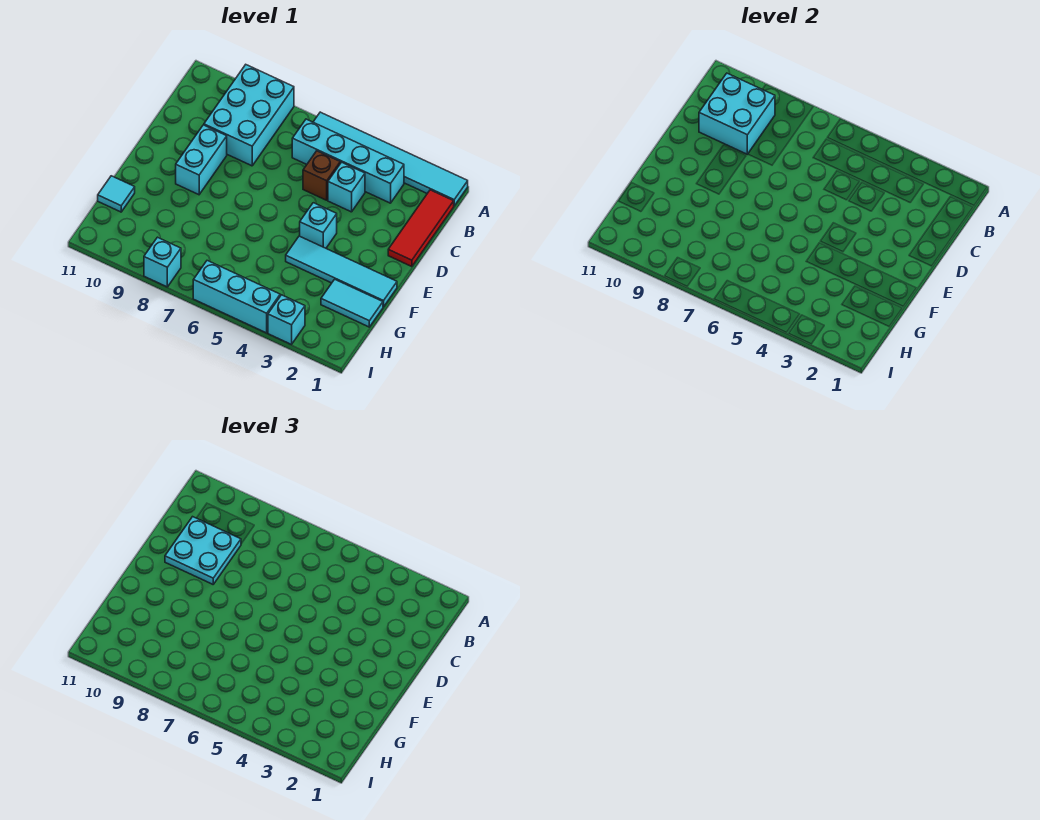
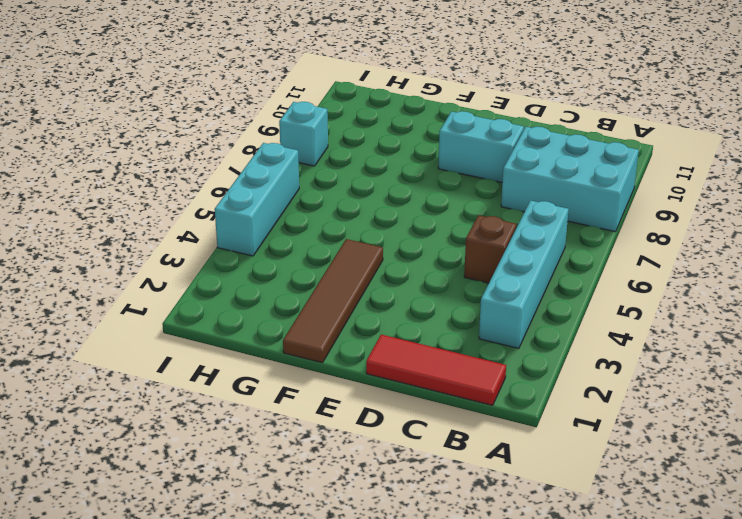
brown 1x4 tile [283,239,383,363] -> cyan 1x4 tile [286,236,397,307]
none -> cyan 1x6 tile [313,112,468,206]
none -> cyan 1x1 brick [328,162,365,212]
none -> cyan 1x1 brick [300,203,337,248]

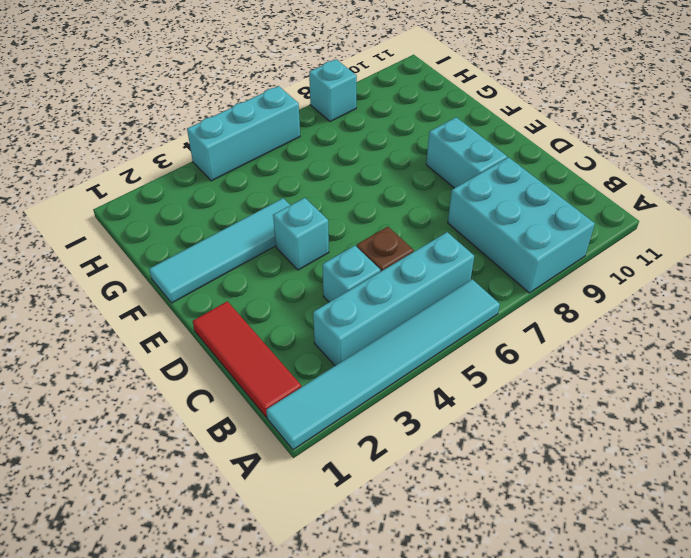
none -> cyan 1x2 tile [321,279,383,327]
none -> cyan 1x1 tile [98,176,135,212]
none -> cyan 1x1 brick [268,295,305,344]

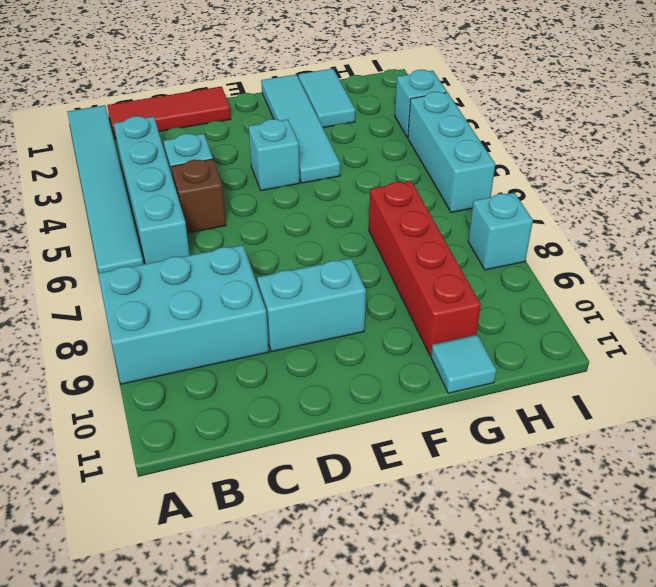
red 1x4 brick [369,181,481,356] -> none
none -> cyan 2x2 brick [699,73,775,154]
none -> cyan 2x2 plate [165,517,241,584]

